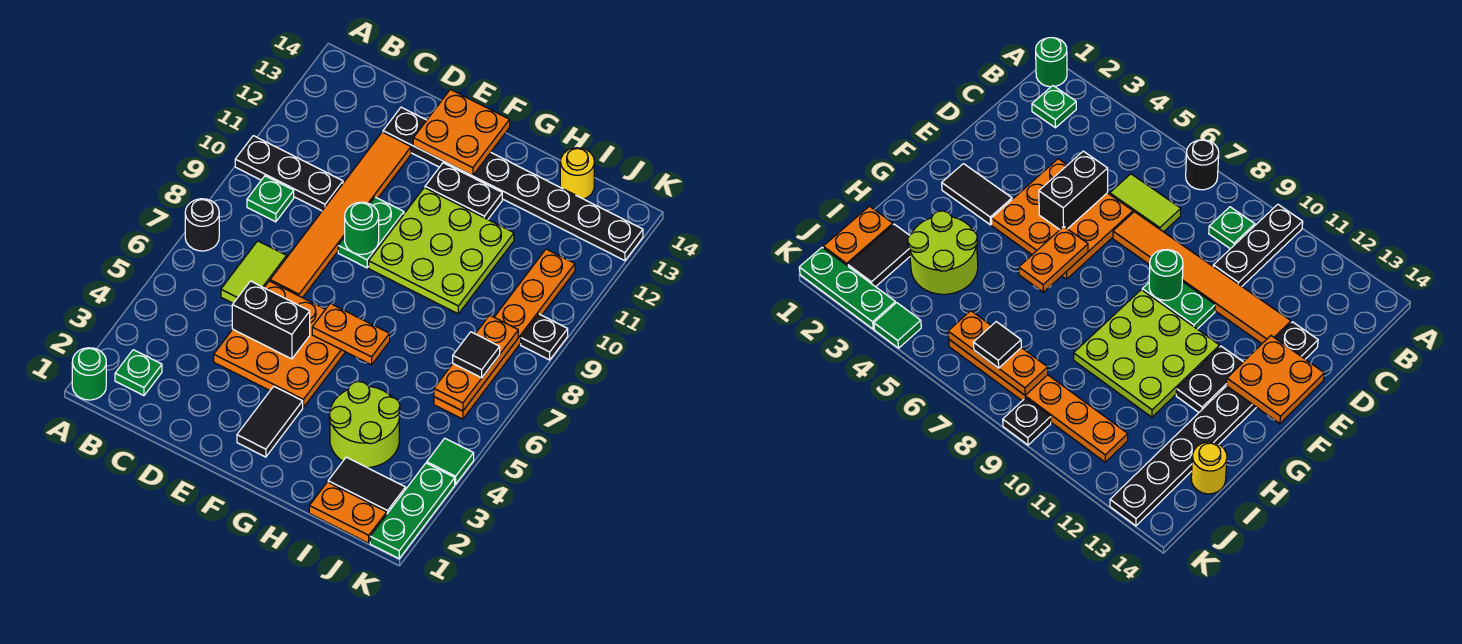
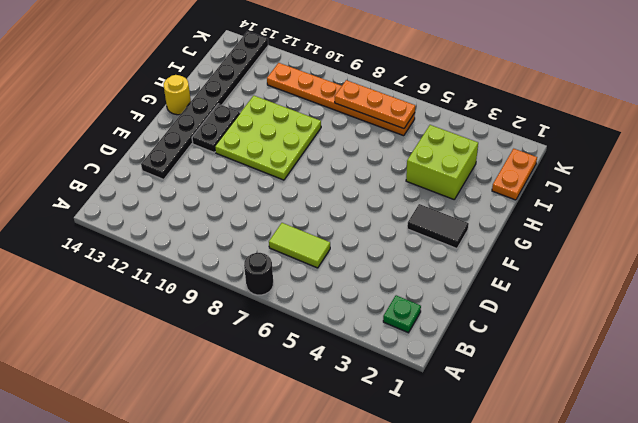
yellow 1x1 round brick [164,75,191,115] -> yellow 1x1 round brick moved to [560,148,594,199]
lime 2x2 brick [406,125,478,199] -> lime 2x2 round brick [329,382,400,468]
none -> green 1x1 round brick [72,348,106,400]
none -> black 1x3 plate [235,136,343,211]
none -> green 1x1 plate [247,176,294,222]

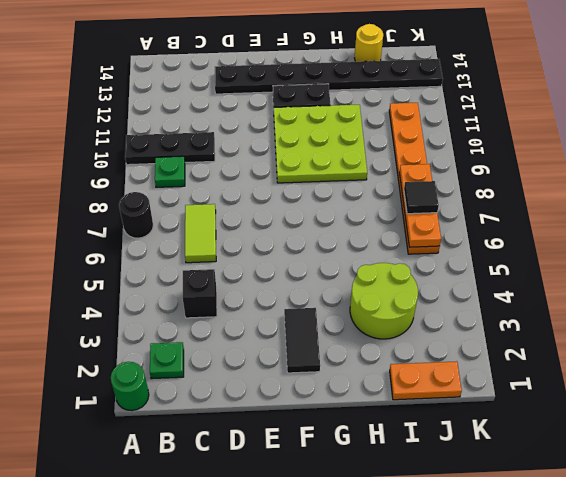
black 1x1 brick [183,269,217,318] -> none
none -> orange 3x3 plate [214,281,345,407]
none -> orange 1x6 tile [270,132,411,298]
none -> green 1x2 plate [338,197,404,268]

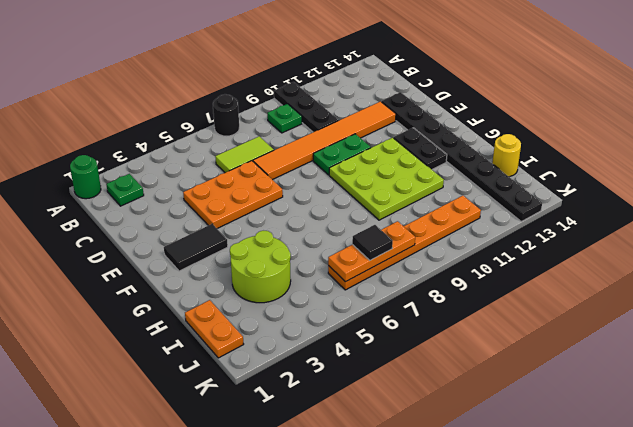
orange 2x3 plate [183,161,283,228] -> orange 3x3 plate [214,281,345,407]
none -> black 1x2 tile [328,457,406,513]
none -> green 1x3 plate [370,463,455,559]
none -> green 1x1 tile [427,438,474,484]

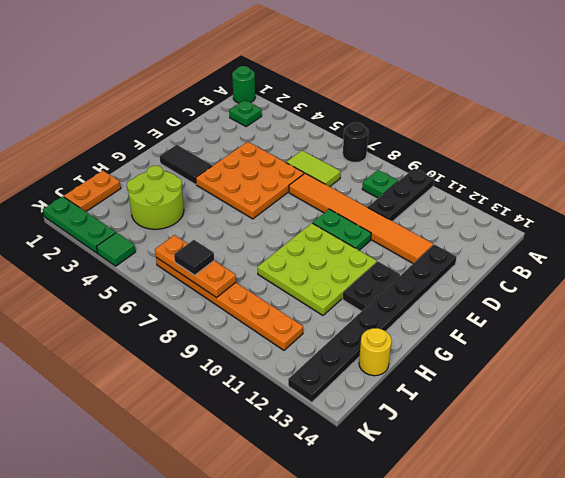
none -> black 1x2 tile [328,457,406,513]
none -> black 1x1 plate [521,314,568,360]
none -> black 1x2 brick [232,281,310,359]

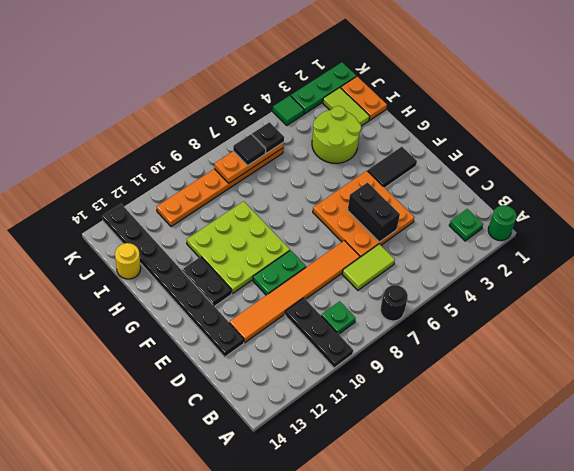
lime 1x2 tile [323,88,370,126] -> black 1x2 tile [328,457,406,513]
black 1x1 plate [252,122,284,153] -> black 1x1 plate moved to [521,314,568,360]
none -> green 1x1 round brick [345,202,379,254]
none -> orange 2x2 plate [413,89,510,176]
none -> orange 1x2 plate [312,304,390,365]

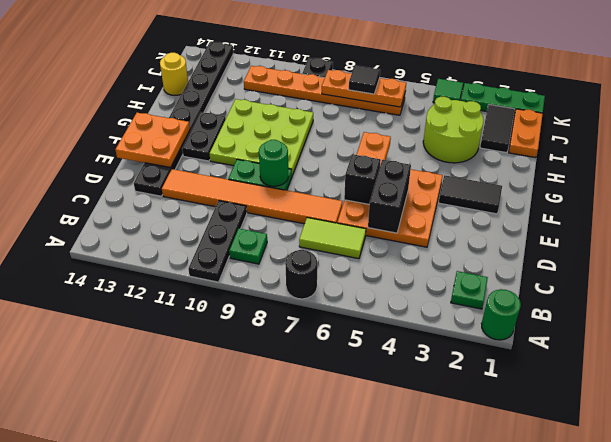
black 1x1 brick [344,154,381,204] -> none

